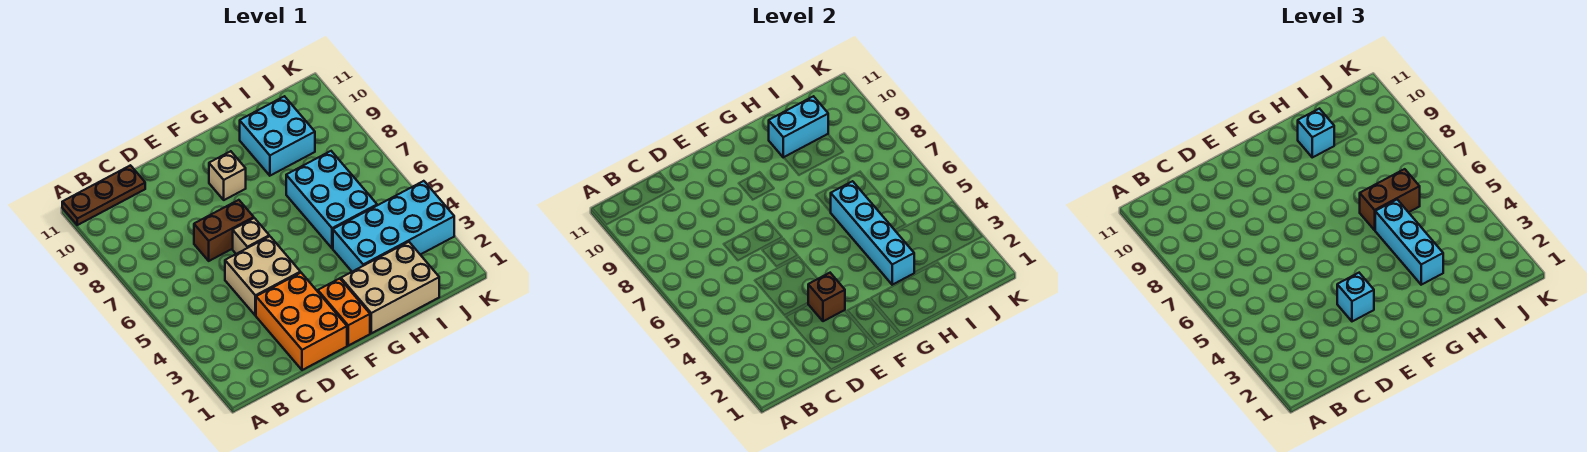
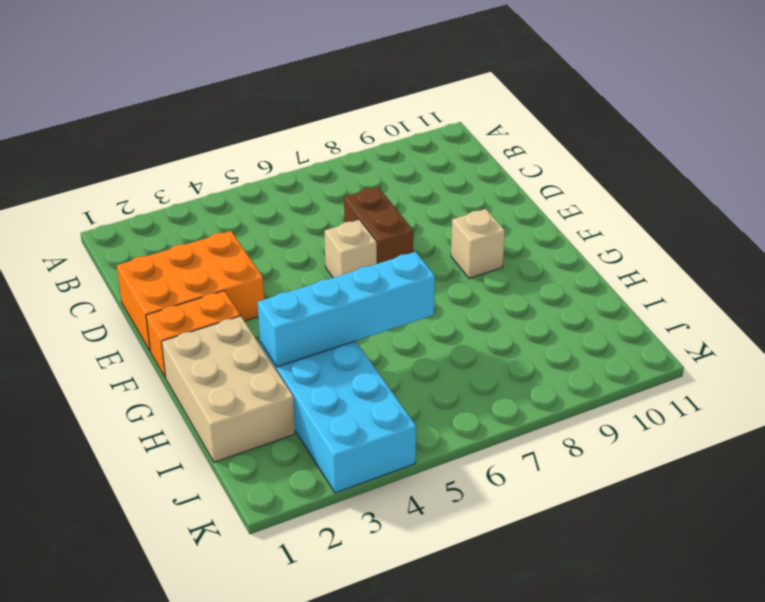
none -> brown 1x3 plate [62,165,145,225]
none -> tan 2x2 brick [225,236,300,316]
none -> cyan 2x3 brick [286,151,377,248]

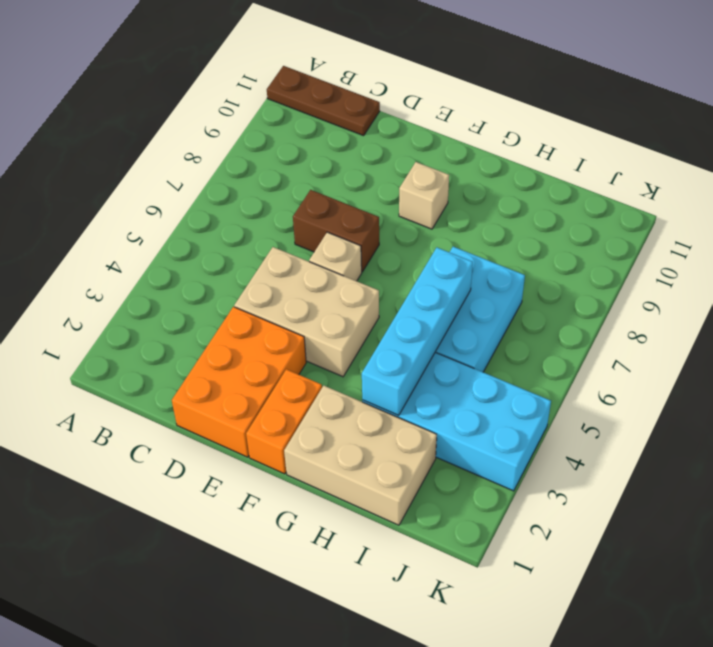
tan 2x3 brick [234,247,379,377] -> tan 2x2 brick [225,236,300,316]
none -> cyan 2x2 brick [240,96,315,176]
none -> brown 1x1 brick [808,273,845,321]
none -> cyan 1x2 brick [769,96,828,158]

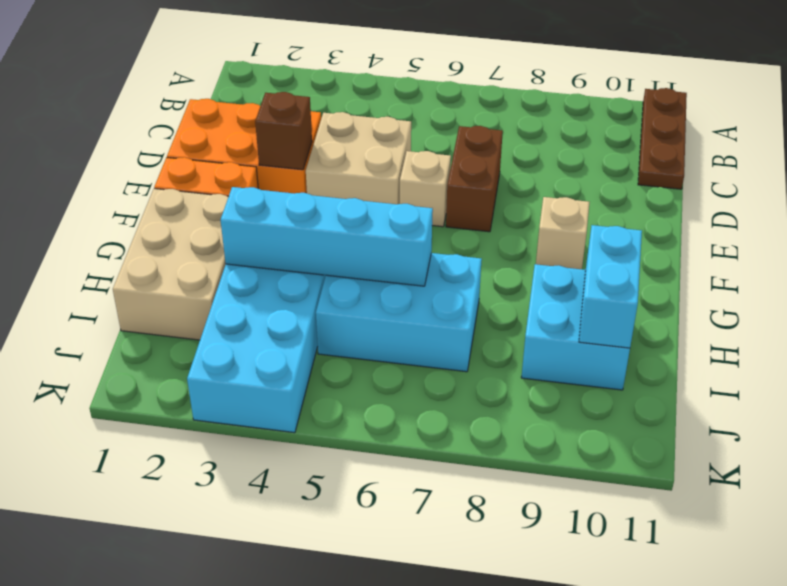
none -> cyan 1x1 brick [1337,273,1374,321]
none -> cyan 1x3 brick [1375,200,1443,285]
none -> brown 1x2 brick [1360,169,1420,230]

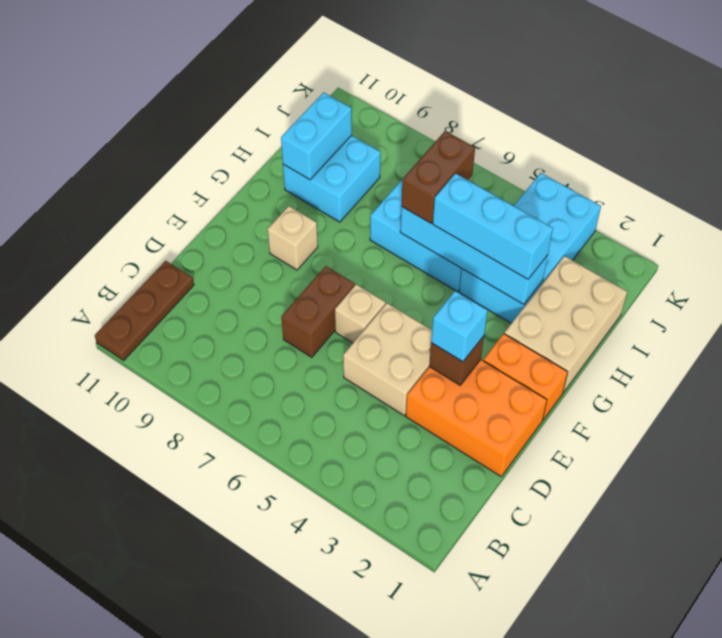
none -> cyan 1x1 brick [1298,109,1334,157]

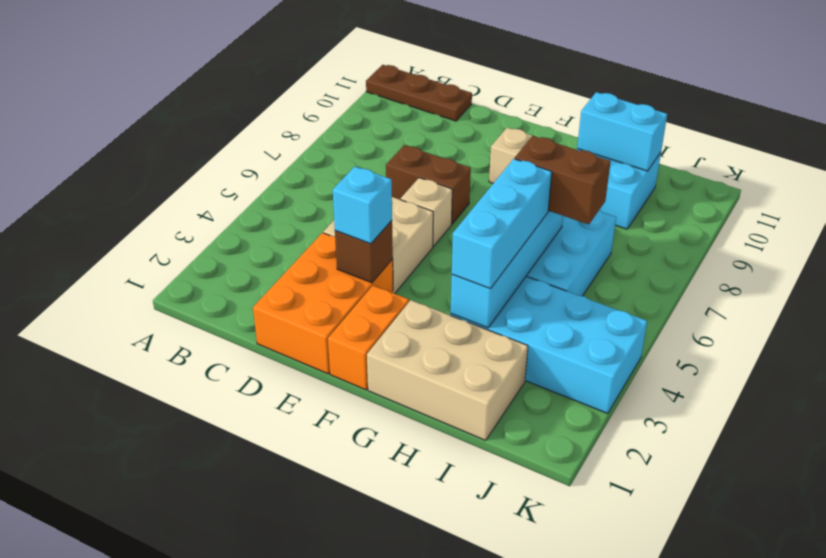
none -> cyan 1x1 brick [1298,109,1334,157]

